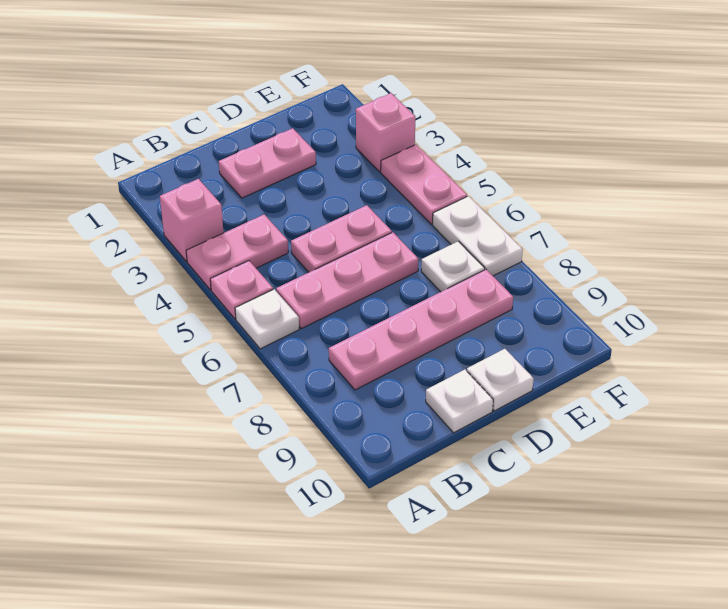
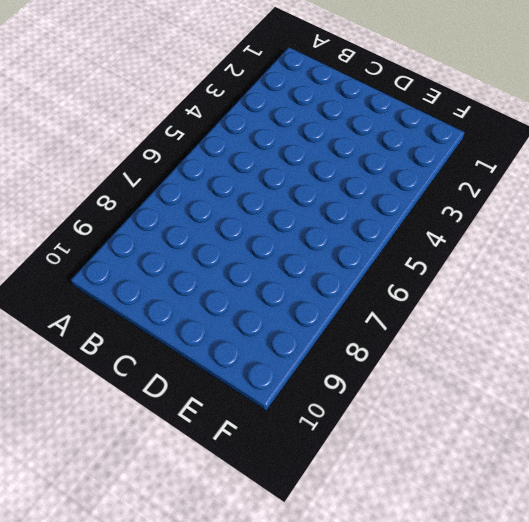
none -> pink 1x1 brick [160,179,224,261]
none -> pink 1x2 plate [186,215,288,290]
none -> pink 1x1 plate [210,261,273,319]

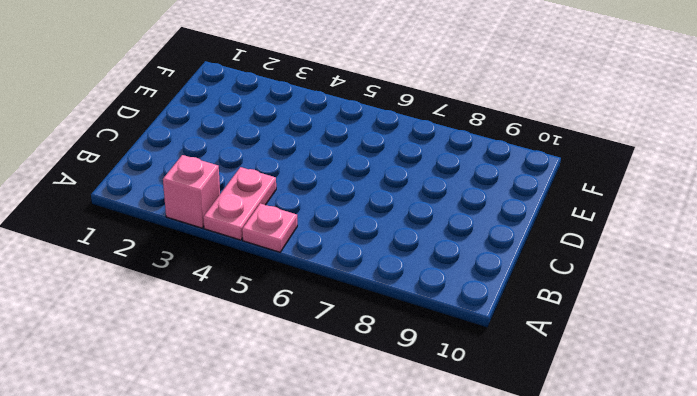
none -> white 1x1 plate [235,289,299,349]
none -> pink 1x3 plate [276,232,419,329]
none -> pink 1x4 plate [329,270,513,390]

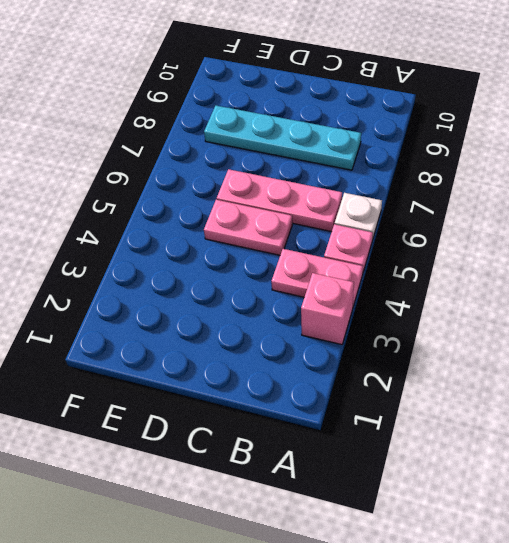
cyan 1x4 plate [204,106,361,170] -> pink 1x4 plate [329,270,513,390]
none -> pink 1x2 plate [219,128,316,198]
none -> white 1x1 plate [426,370,493,433]
none -> white 1x1 plate [467,349,534,411]

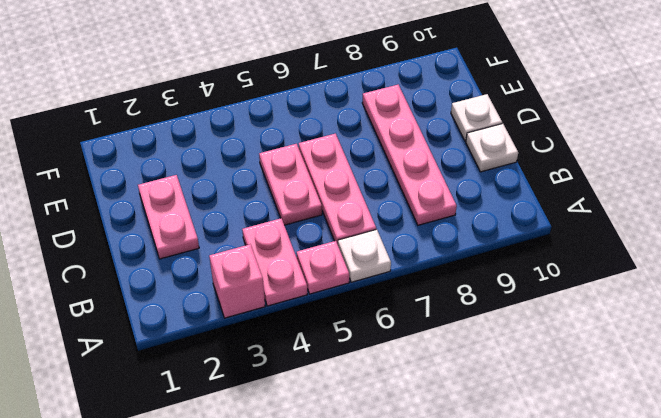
none -> white 1x1 plate [421,241,485,292]
none -> pink 1x1 brick [356,93,415,172]
none -> pink 1x2 plate [381,145,467,224]

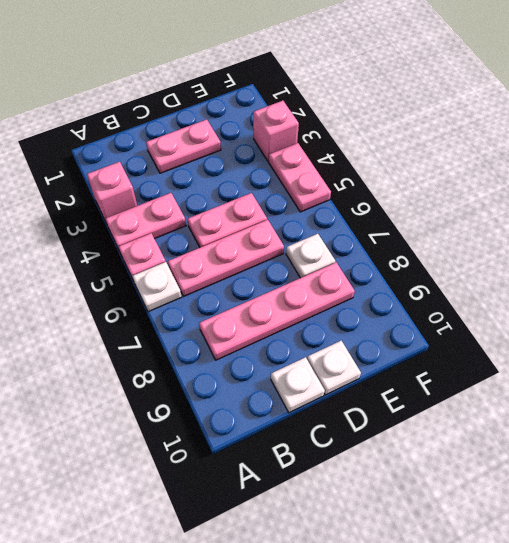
none -> white 1x2 plate [432,196,523,276]

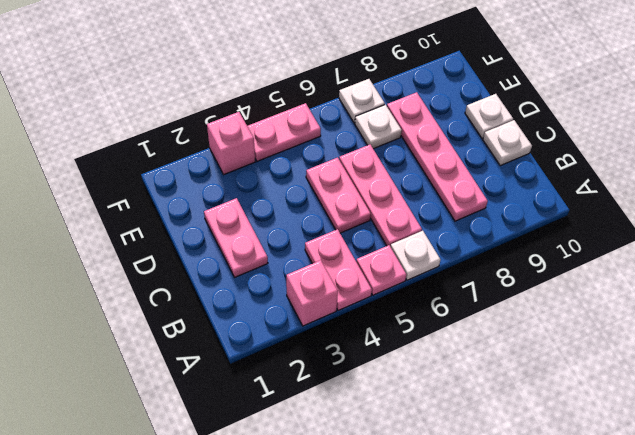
white 1x1 plate [339,79,385,123] -> white 1x2 plate [432,196,523,276]

